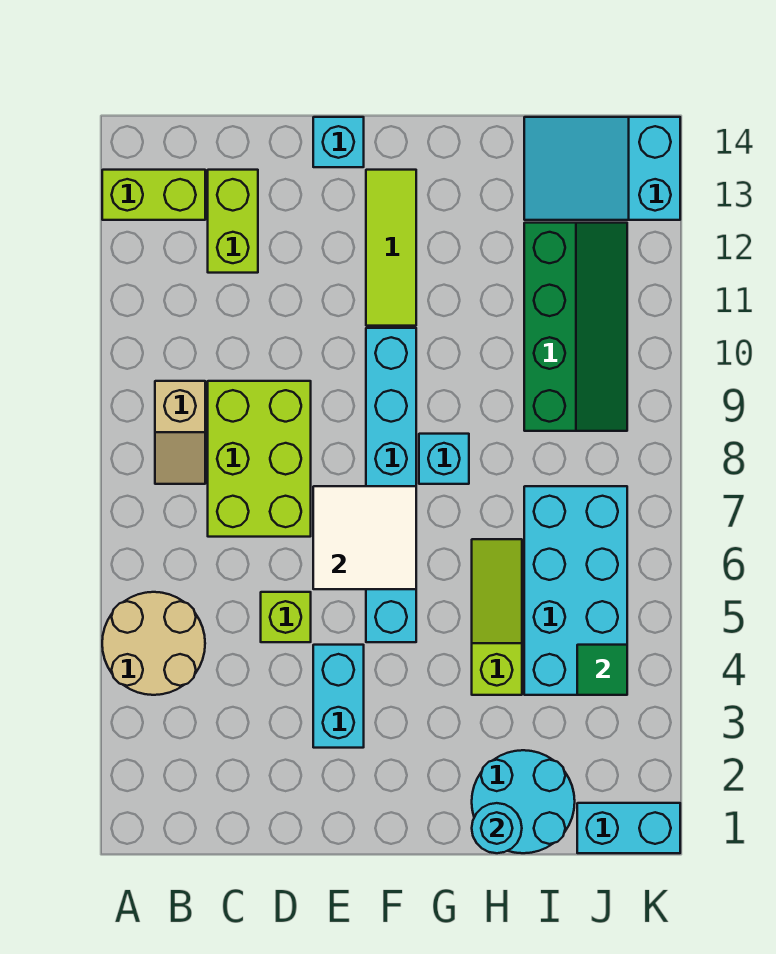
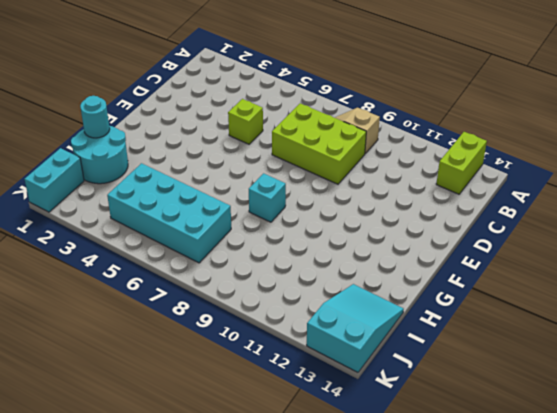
none -> tan 2x2 round brick [102,592,205,695]
none -> lime 1x2 brick [208,170,258,273]
none -> cyan 1x2 brick [313,645,364,748]

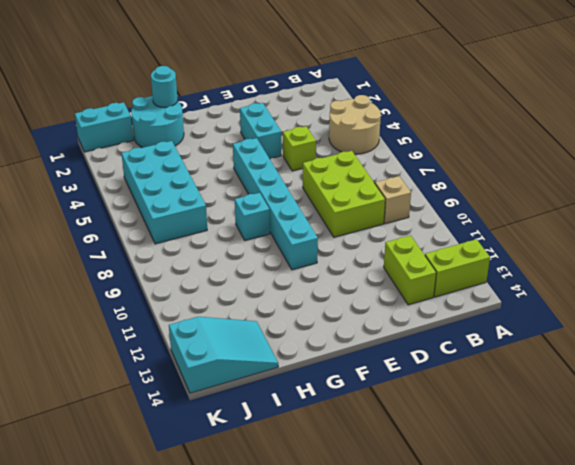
none -> cyan 1x1 brick [313,117,364,167]
none -> lime 1x3 tile [366,170,416,326]
none -> lime 1x3 slope [472,539,522,695]

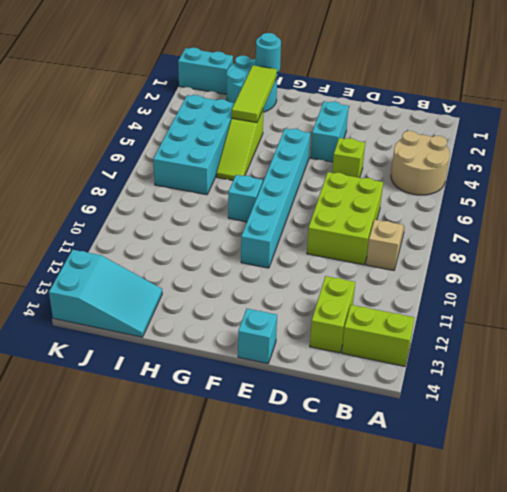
lime 1x3 tile [232,65,277,123] -> lime 1x3 tile moved to [366,170,416,326]
none -> green 2x4 slope [524,223,627,431]
none -> white 2x2 tile [313,486,416,589]
none -> green 1x1 tile [577,645,627,695]

